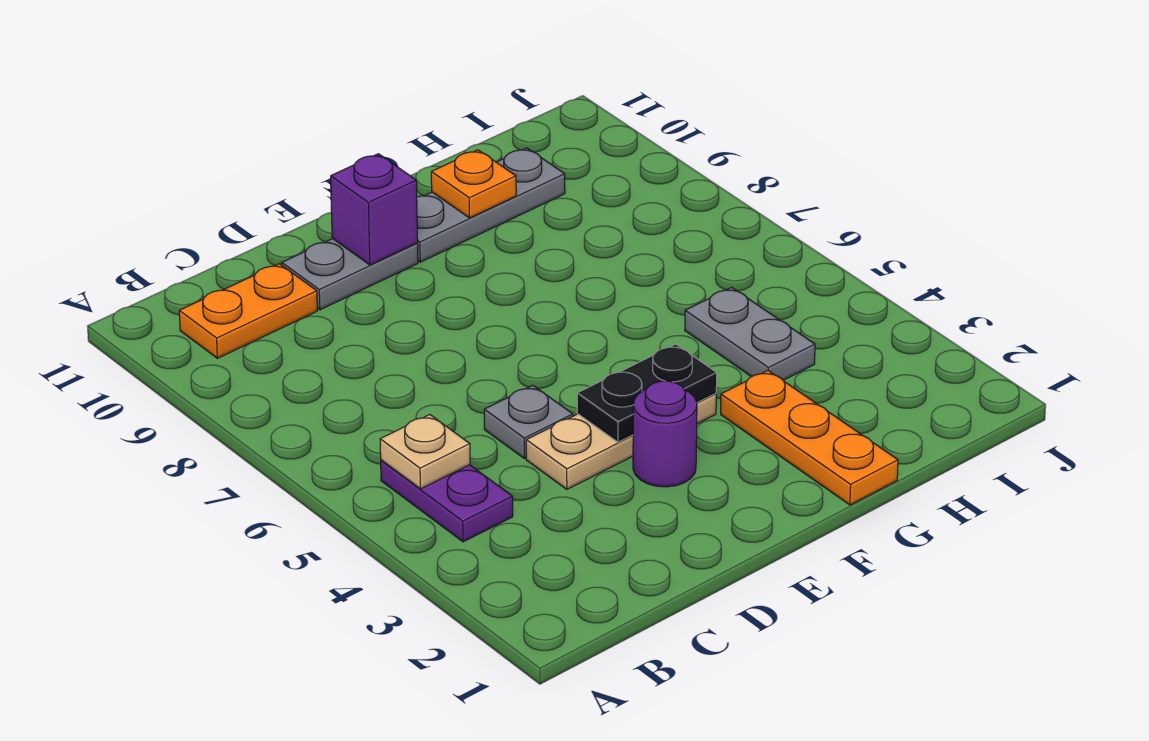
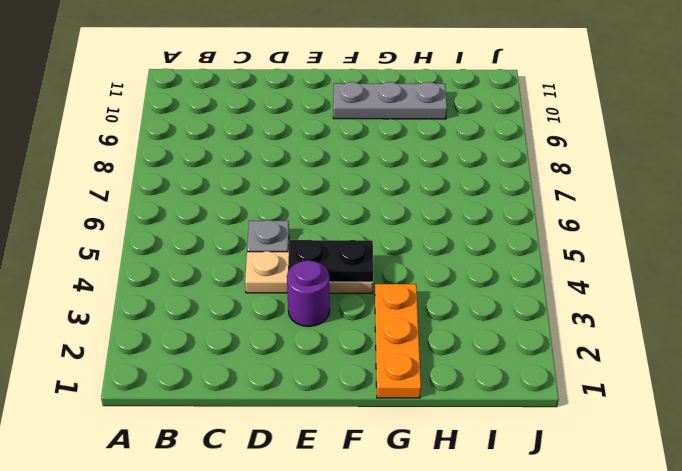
none -> purple 1x2 plate [381,460,513,542]
none -> orange 1x2 plate [179,264,317,358]
none -> grey 1x2 plate [282,239,418,310]

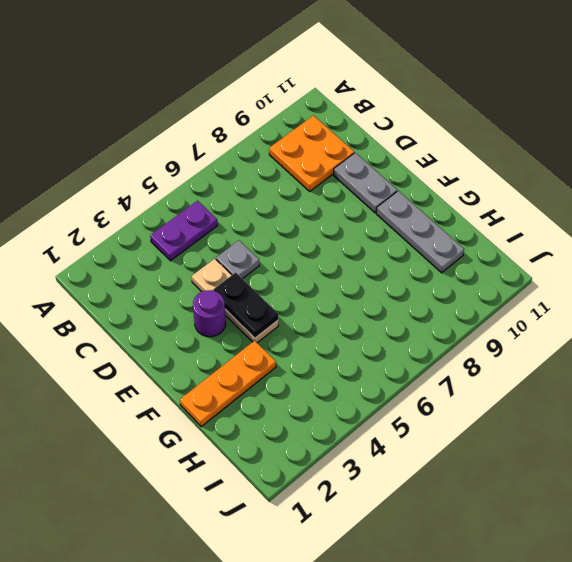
orange 2x2 plate [269,116,354,191] -> orange 1x2 plate [179,264,317,358]
none -> grey 1x2 plate [685,287,815,380]
none -> tan 1x1 plate [380,415,470,489]
none -> purple 1x1 brick [331,154,418,265]

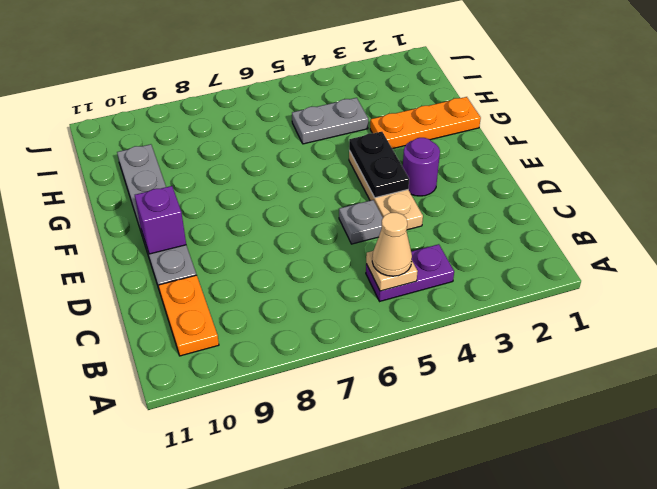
tan 1x1 cone [372,212,412,276] -> none
none -> orange 1x1 plate [431,150,516,218]

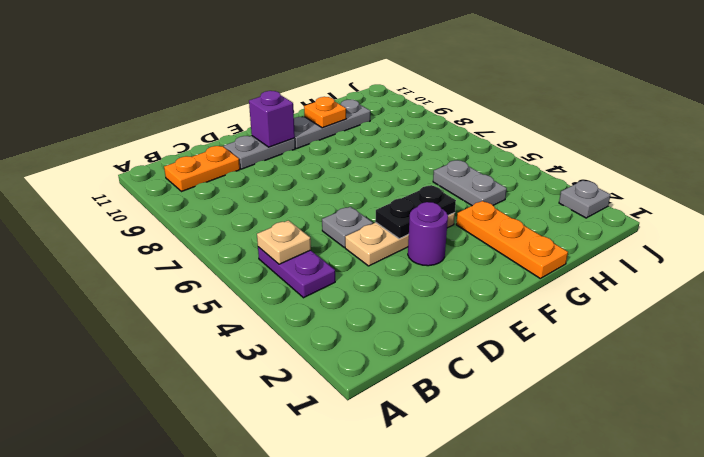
grey 1x1 plate [559,181,610,218] -> none

